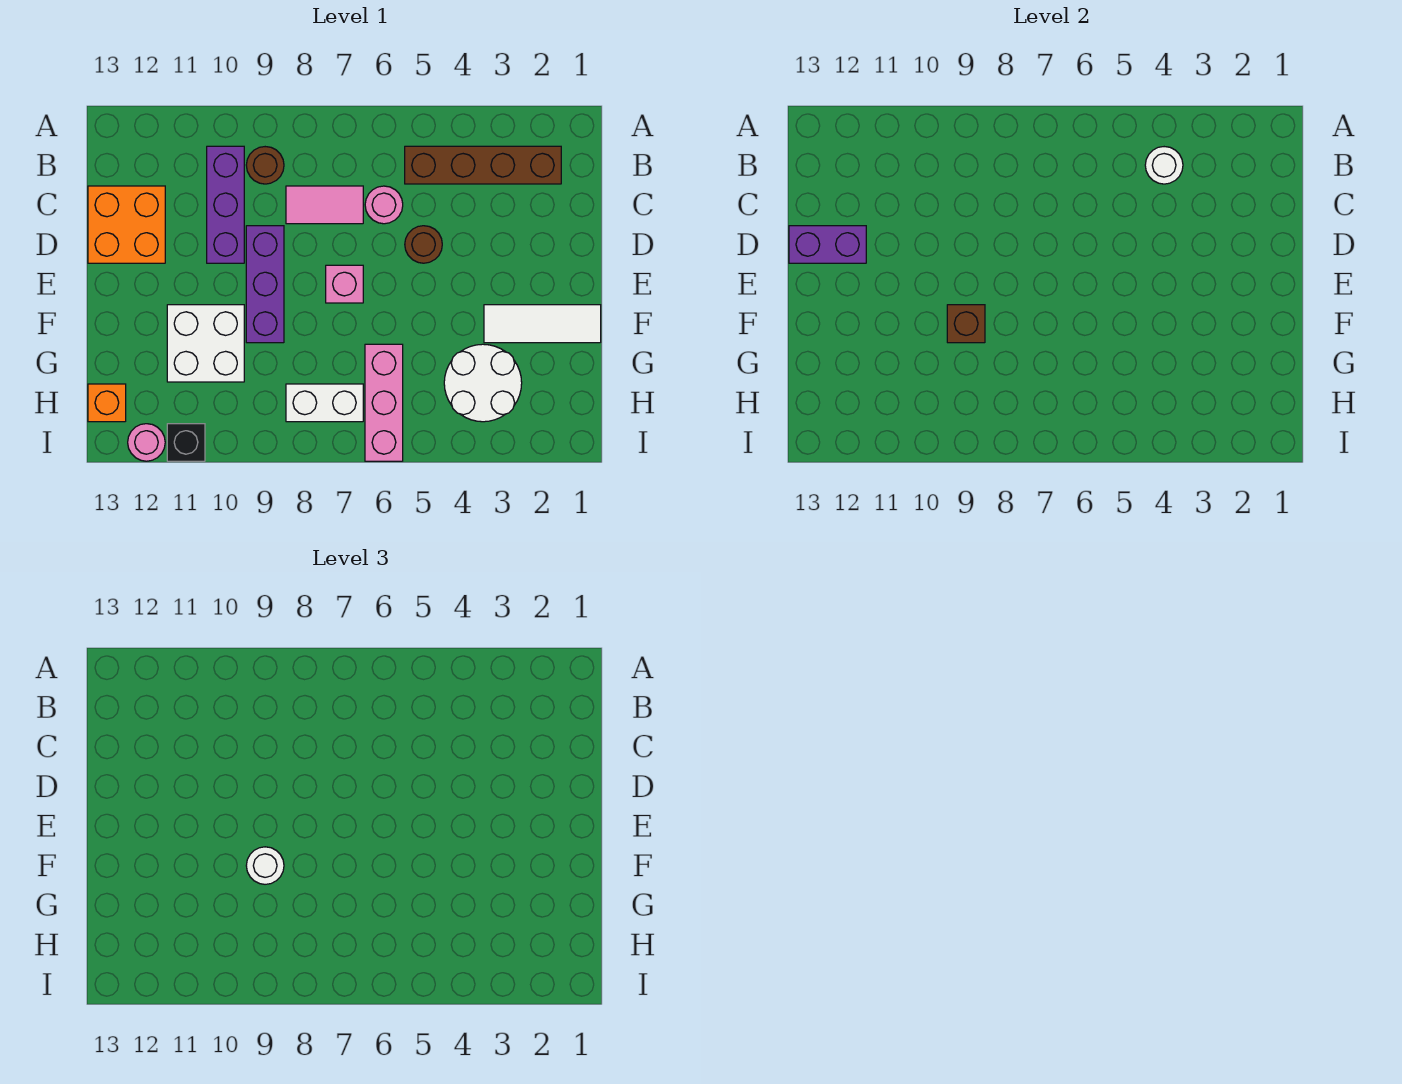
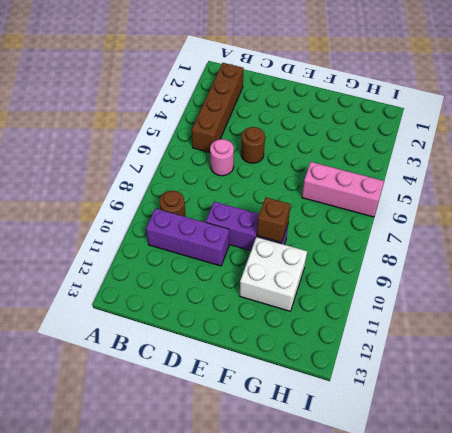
none -> pink 1x2 tile [286,186,363,224]
none -> orange 2x2 brick [88,186,165,263]
none -> pink 1x1 brick [326,265,363,303]

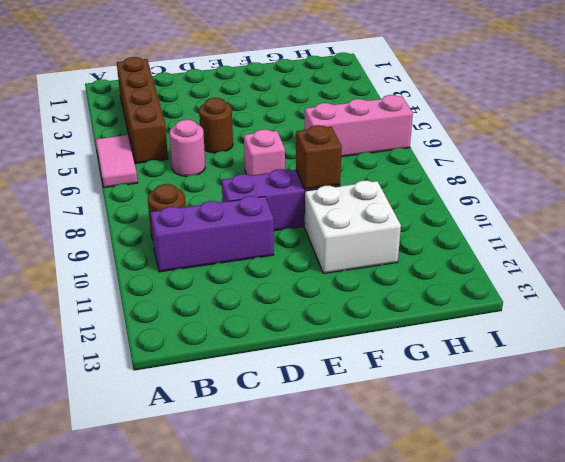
pink 1x2 tile [96,135,138,188] -> pink 1x2 tile moved to [286,186,363,224]
none -> orange 2x2 brick [88,186,165,263]
none -> white 1x3 tile [484,305,601,343]
none -> white 2x2 round brick [444,344,522,422]

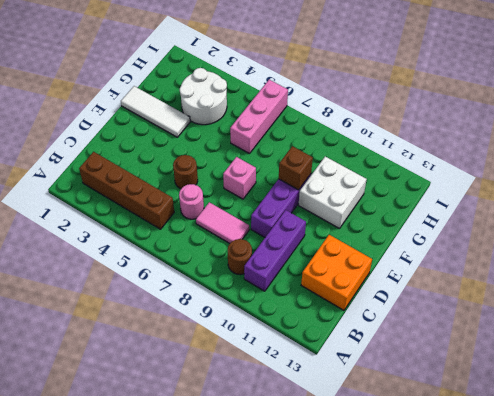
none -> white 1x2 brick [286,384,363,422]
none -> orange 1x1 brick [88,384,126,422]
none -> black 1x1 brick [167,424,205,461]

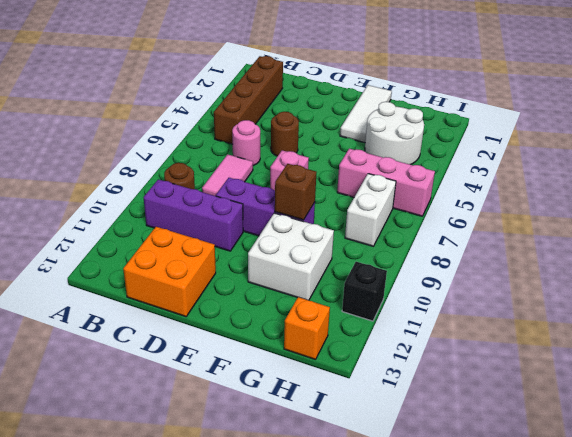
none -> pink 1x1 round brick [128,424,165,461]
none -> white 1x1 round brick [1145,147,1183,184]
none -> purple 1x2 brick [789,226,866,263]

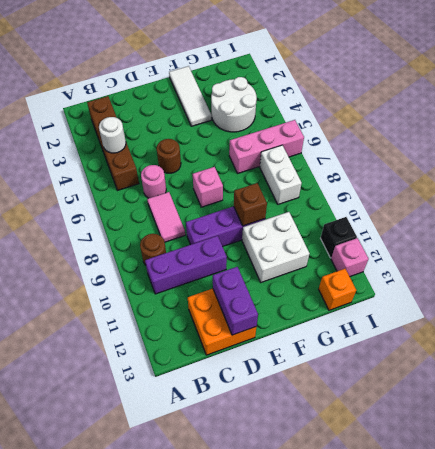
pink 1x1 brick [331,238,369,276] -> pink 1x1 round brick [128,424,165,461]
none -> white 1x1 round brick [246,847,284,884]

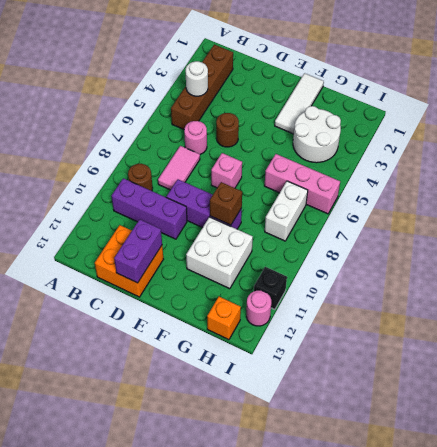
none -> white 1x1 round brick [246,847,284,884]

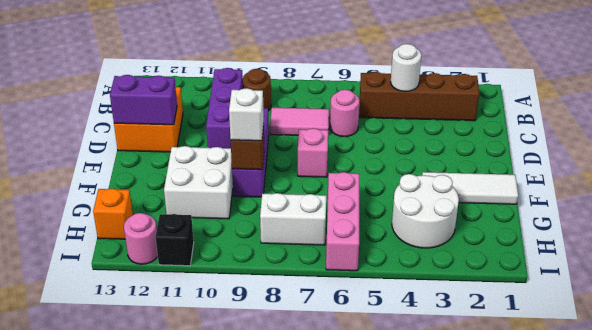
white 1x1 brick [229,88,264,141] -> white 1x1 round brick [246,847,284,884]
none -> brown 1x1 round brick [405,226,442,263]

